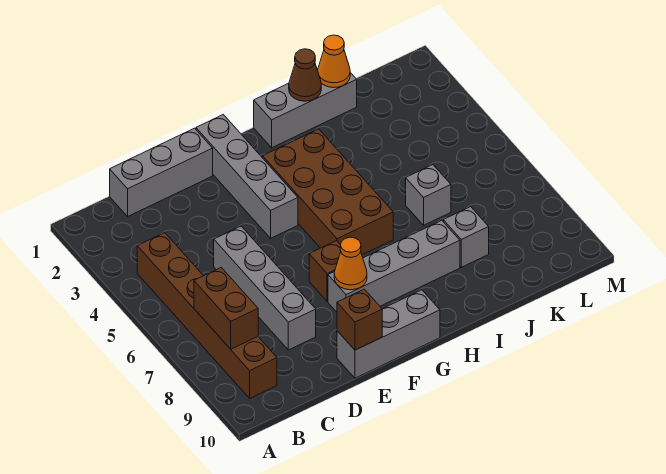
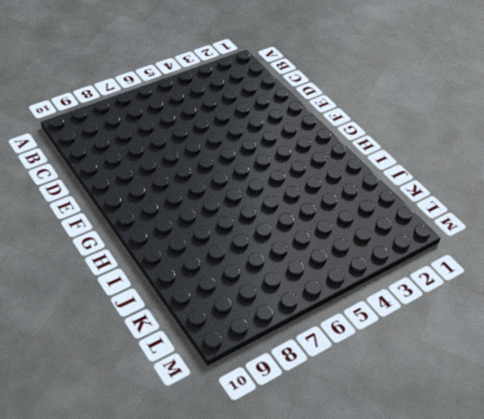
none -> brown 1x6 brick [137,233,277,398]
none -> grey 1x3 brick [110,128,213,216]
none -> grey 1x4 brick [214,226,316,350]

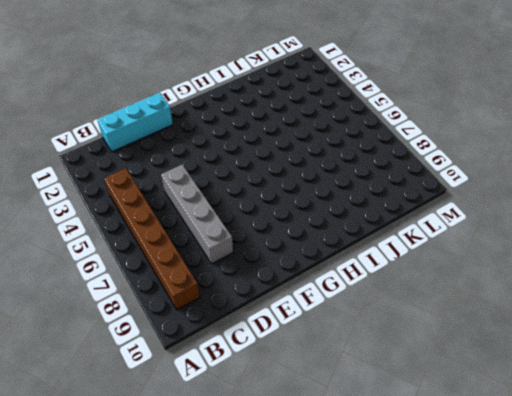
cyan 1x3 brick [97,93,173,152] -> grey 1x3 brick [110,128,213,216]
none -> grey 1x3 brick [337,290,440,378]
none -> grey 1x4 brick [196,115,298,238]
none -> brown 1x1 brick [309,241,341,301]

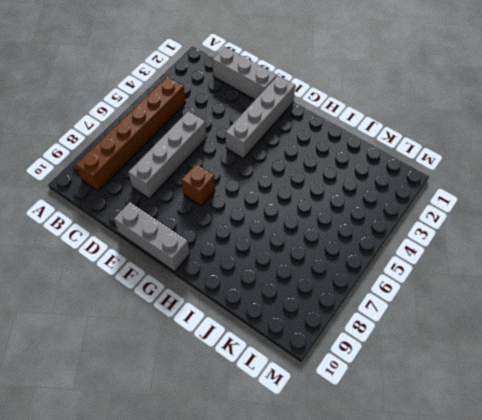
none -> grey 1x4 brick [328,220,460,312]
none -> brown 2x4 brick [263,129,393,255]
none -> grey 1x3 brick [254,73,357,148]

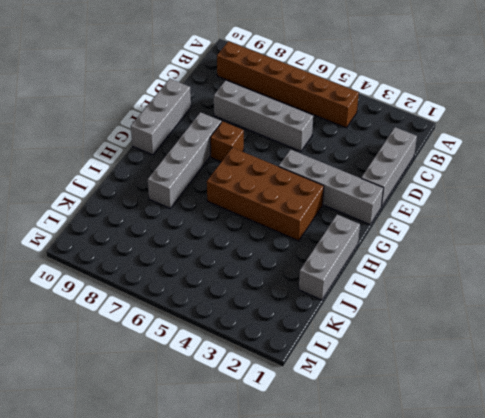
none -> grey 1x1 brick [406,165,451,225]
none -> grey 1x1 brick [443,207,489,267]
none -> brown 1x2 brick [194,268,258,349]

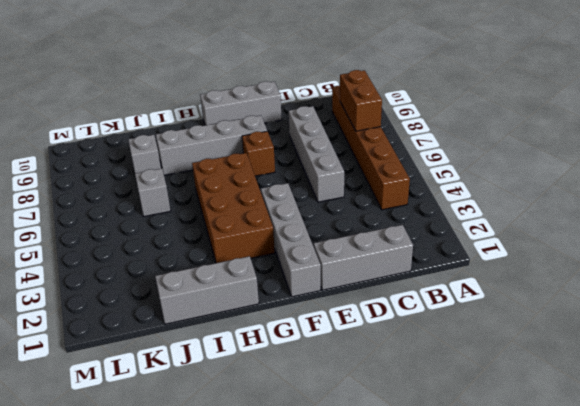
none -> brown 1x1 brick [337,289,382,350]
none -> orange 1x1 cone [334,237,367,290]
none -> brown 1x1 cone [289,49,321,101]

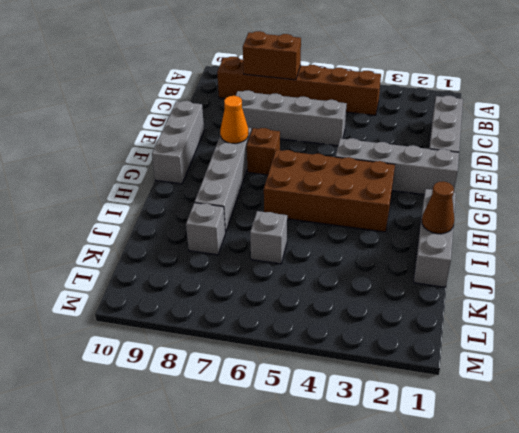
none -> brown 1x1 brick [337,289,382,350]
none -> orange 1x1 cone [318,35,350,88]

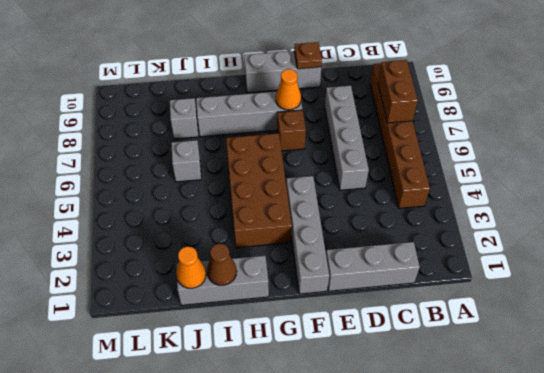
brown 1x1 plate [294,42,322,69] -> brown 1x1 brick [337,289,382,350]

